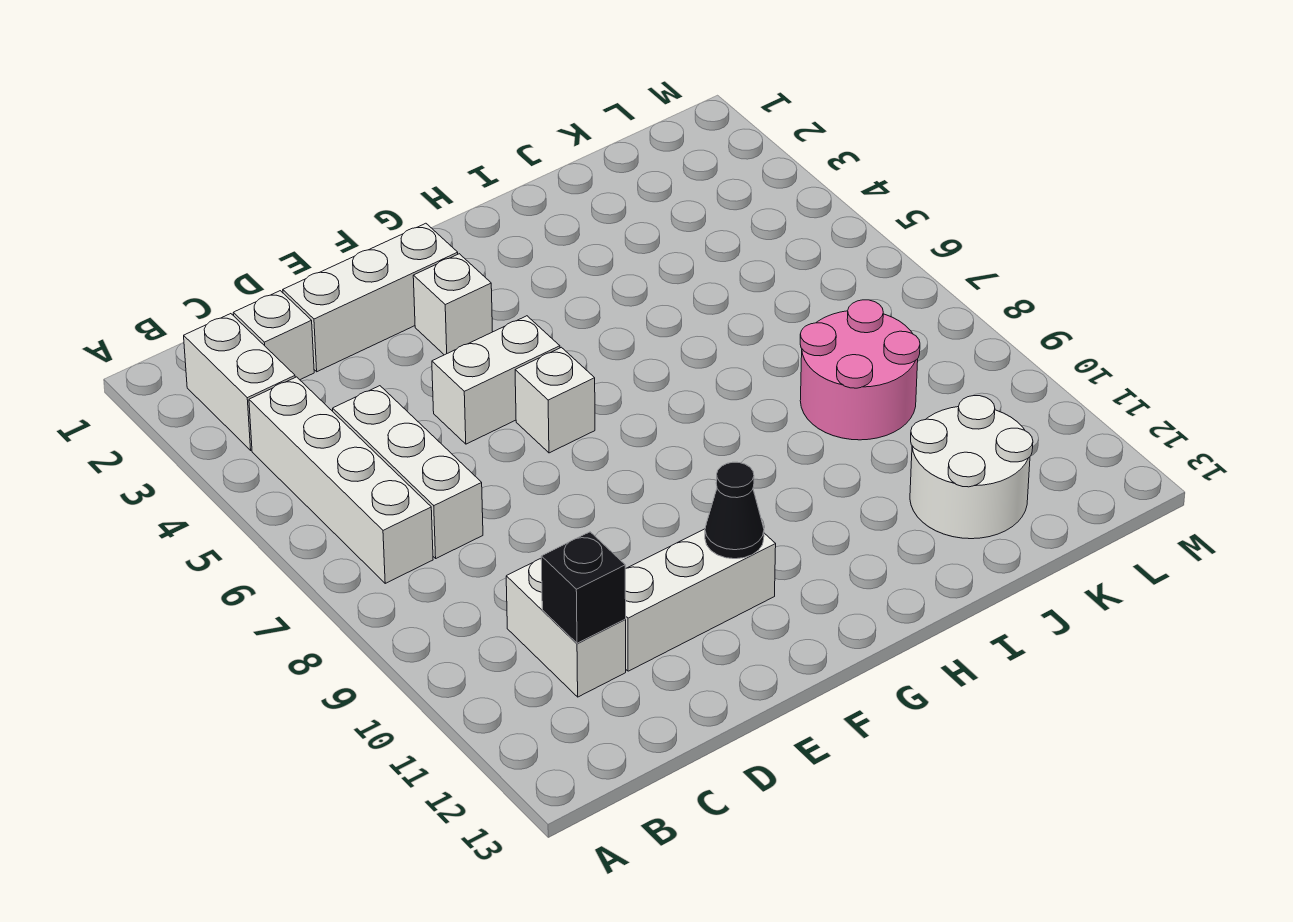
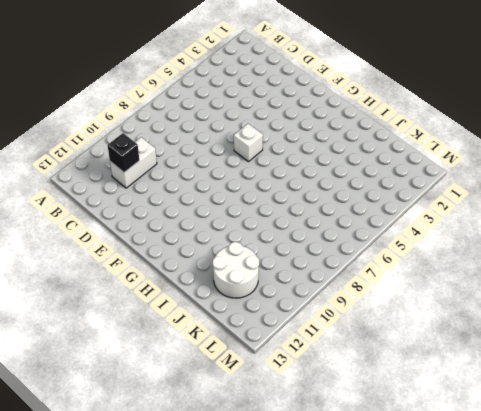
none -> white 1x2 brick [184,314,295,450]
none -> white 1x4 brick [249,377,433,583]
none -> white 1x1 brick [233,291,314,380]

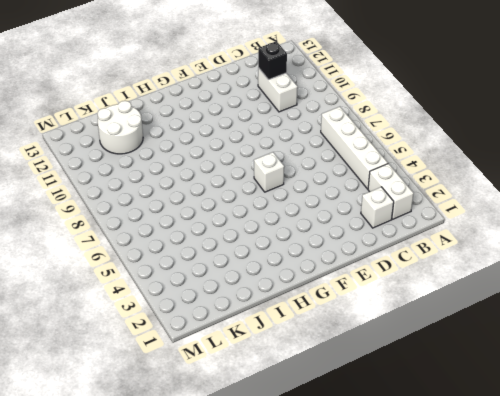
none -> white 1x3 brick [333,386,483,558]
none -> white 1x3 brick [283,223,458,372]
none -> white 1x3 brick [625,529,776,671]

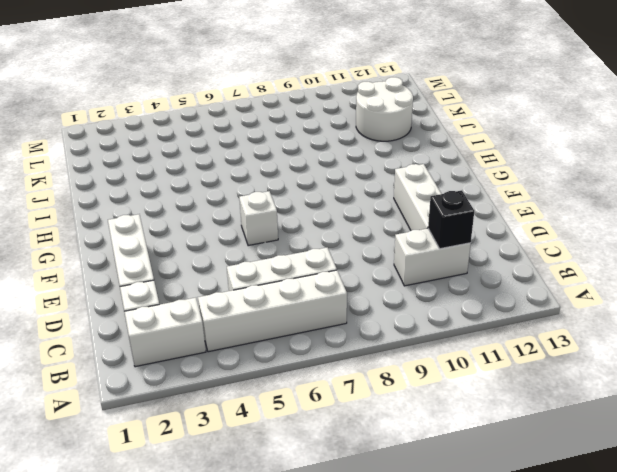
none -> white 1x2 brick [432,316,560,444]
none -> white 1x1 brick [413,254,493,355]
none -> pink 2x2 round brick [800,300,920,440]

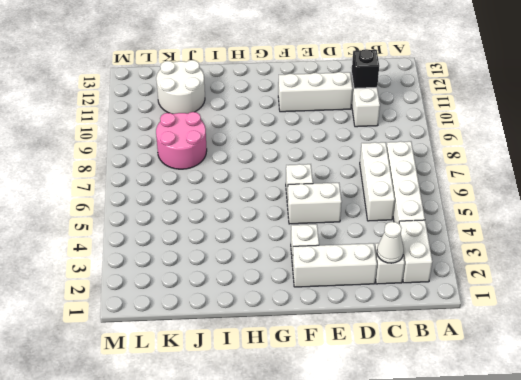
white 1x1 cone [377,222,404,263] -> none
none -> black 1x1 cone [705,462,764,559]

